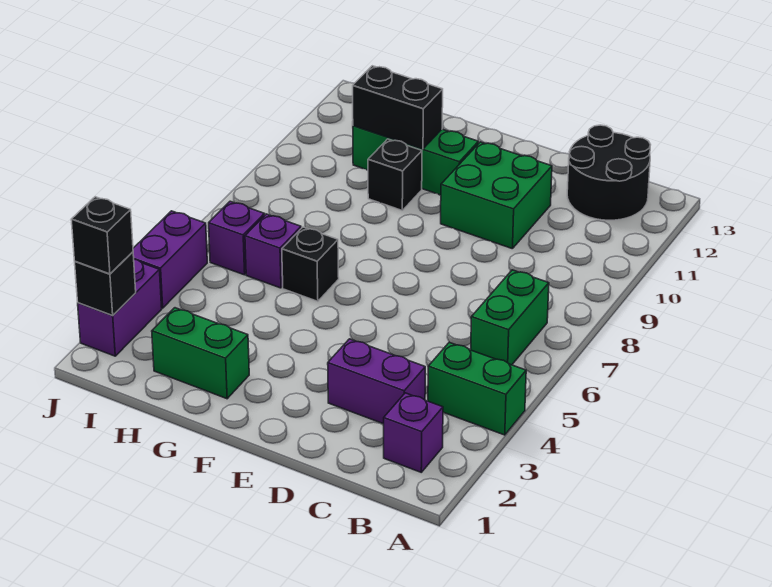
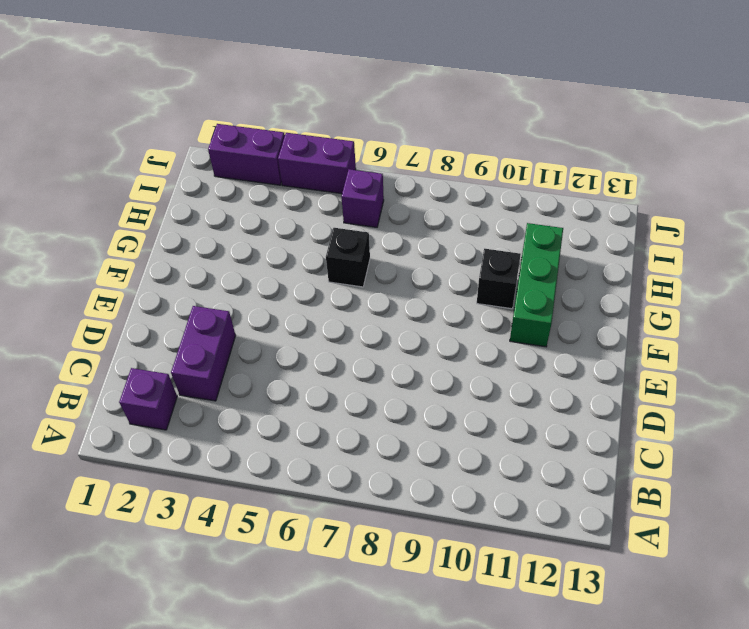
none -> green 1x2 brick [428,342,526,435]
none -> green 1x2 brick [471,270,549,365]
none -> black 2x2 round brick [567,125,651,220]

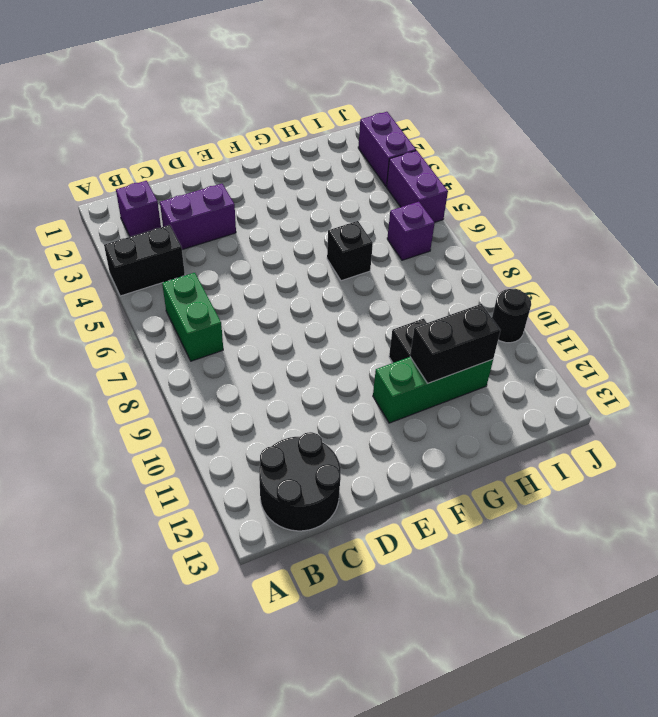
black 1x2 brick [104,225,185,296] -> green 1x2 brick [428,342,526,435]
black 1x1 round brick [492,289,531,343] -> none
none -> green 2x2 brick [441,142,552,249]
none -> green 1x2 brick [152,308,249,399]
none -> purple 1x1 brick [245,214,301,288]

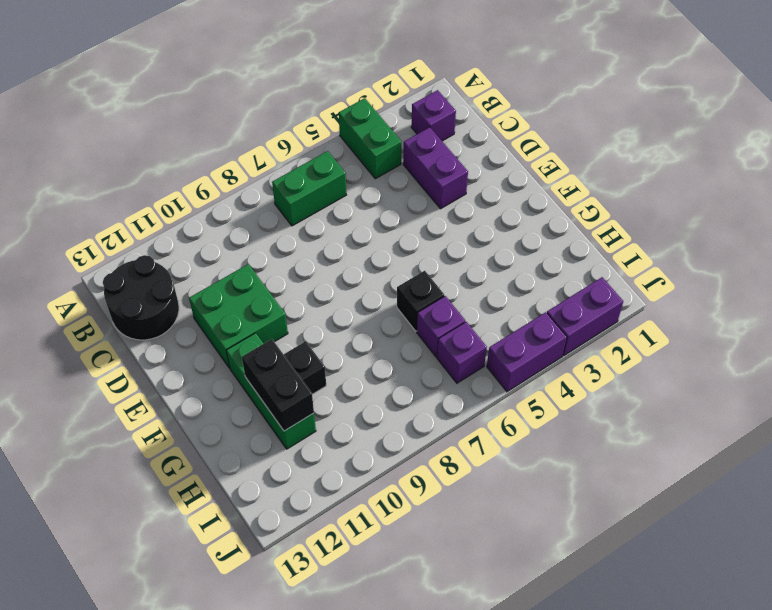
none -> green 1x2 brick [152,308,249,399]
none -> black 1x1 brick [75,252,136,315]
none -> black 1x1 brick [71,197,133,274]

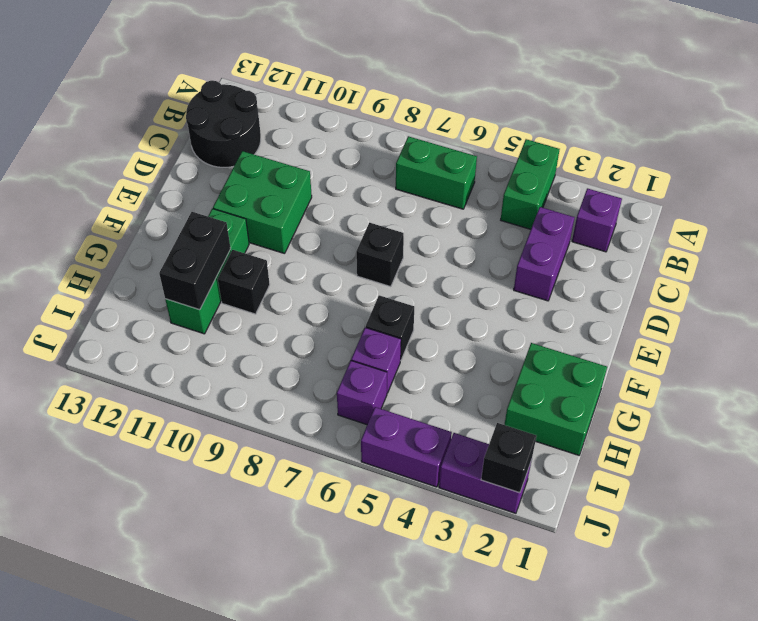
black 1x1 brick [356,223,404,287] -> black 1x1 brick moved to [71,197,133,274]
green 2x2 brick [504,343,607,455] -> green 1x2 brick [152,308,249,399]

